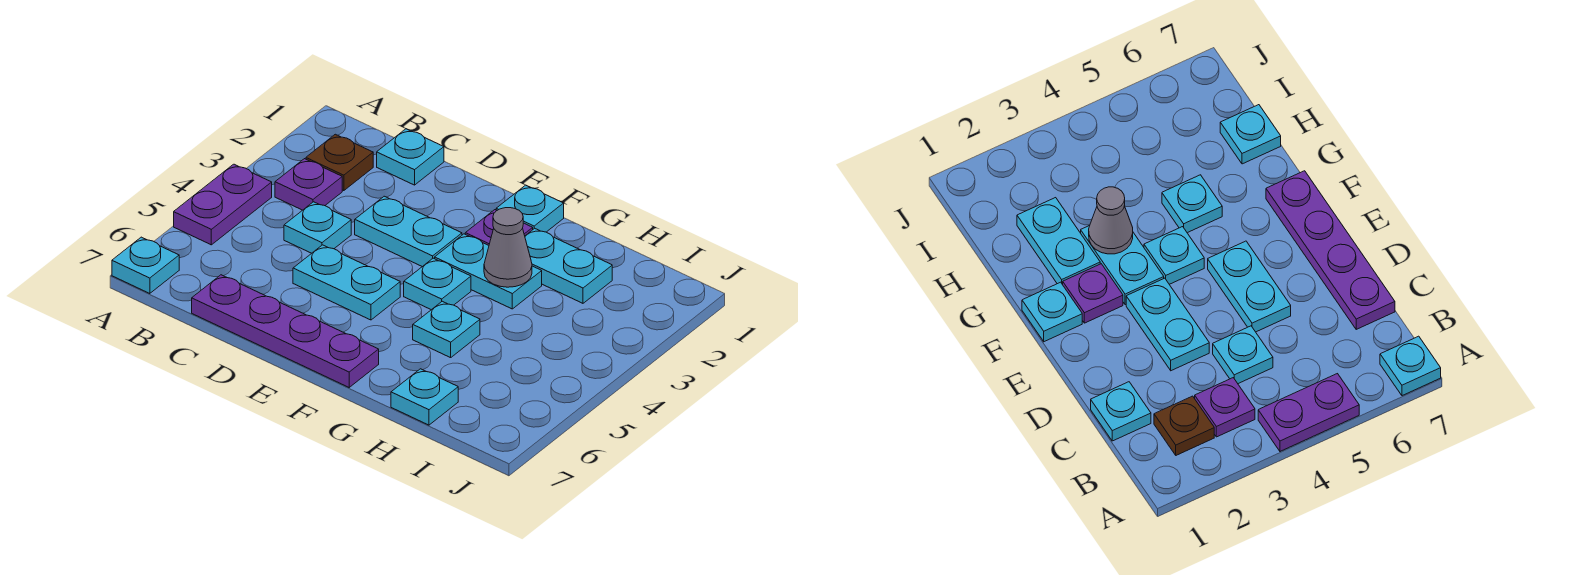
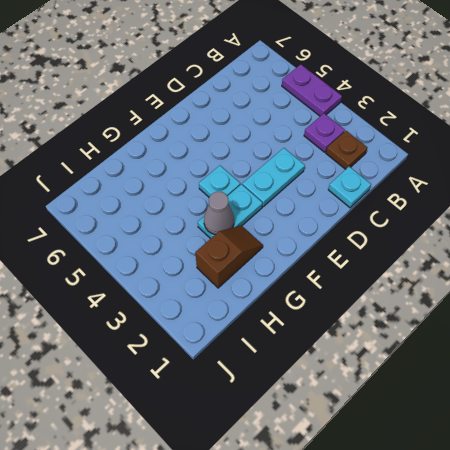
brown 1x2 slope [195,225,263,288] -> cyan 1x2 plate [525,228,612,303]
none -> cyan 1x1 plate [112,237,179,294]
none -> cyan 1x1 plate [284,202,351,253]
none -> purple 1x4 plate [192,275,379,387]

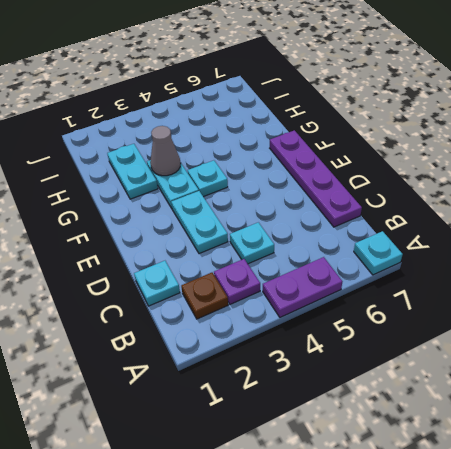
none -> cyan 1x2 plate [293,245,400,320]
none -> cyan 1x1 plate [496,185,564,232]
none -> purple 1x1 plate [465,210,533,245]

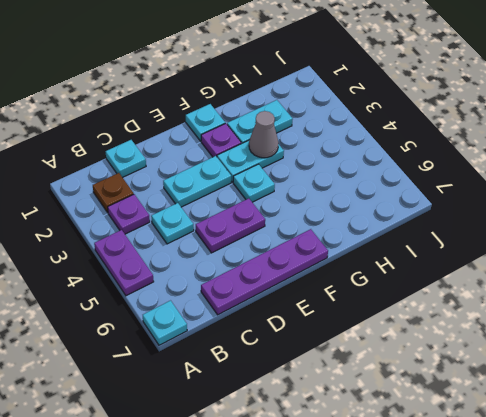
purple 1x2 plate [196,198,265,253] -> cyan 1x2 plate [293,245,400,320]
none -> cyan 1x1 plate [413,301,480,358]
none -> cyan 1x1 plate [391,369,458,425]

